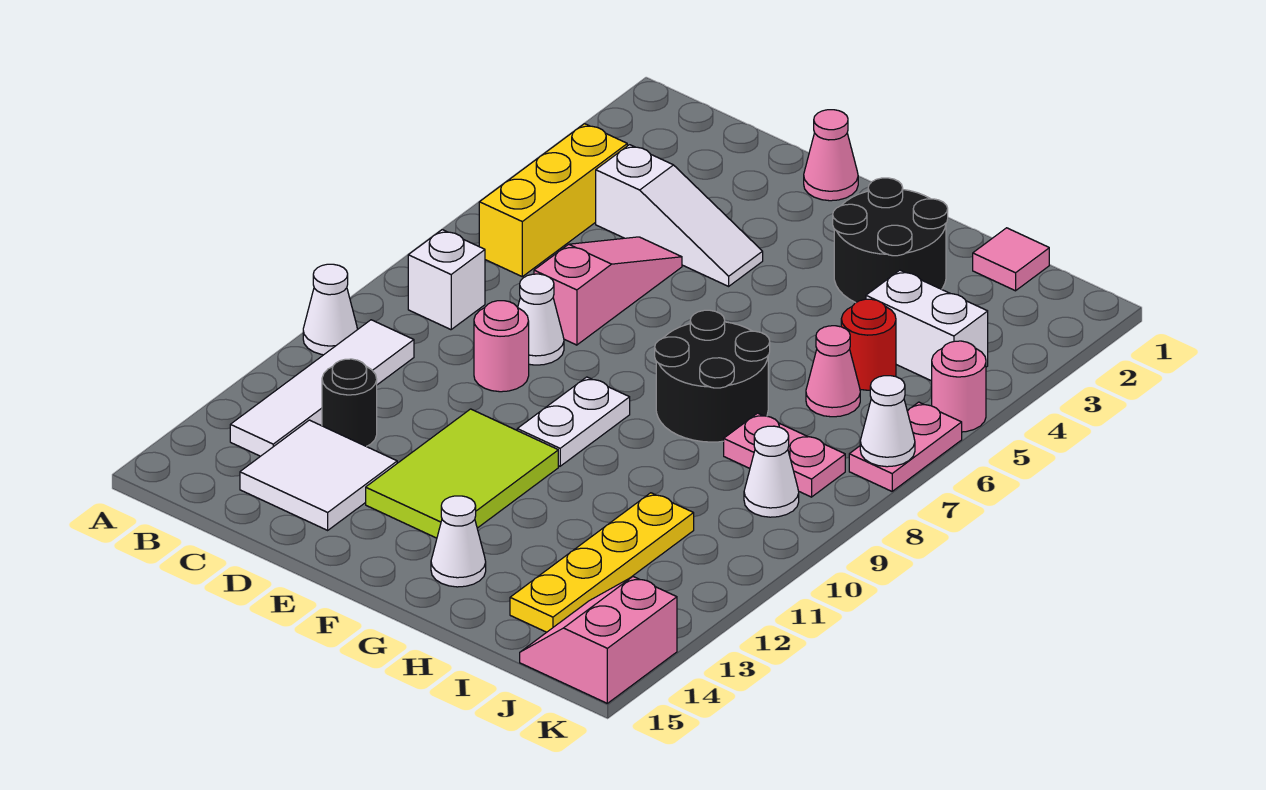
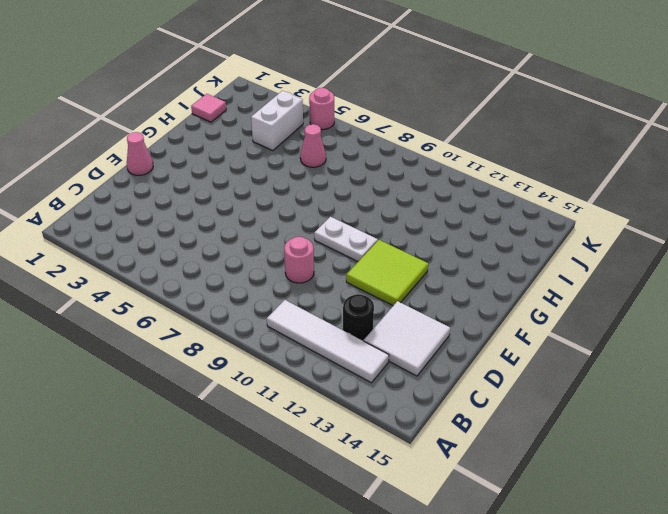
lime 2x2 tile [346,240,428,306] -> lime 2x3 tile [366,409,558,538]
none -> white 1x1 cone [303,264,358,355]
none -> yellow 1x3 brick [479,124,627,277]
none -> white 1x1 brick [408,230,485,330]

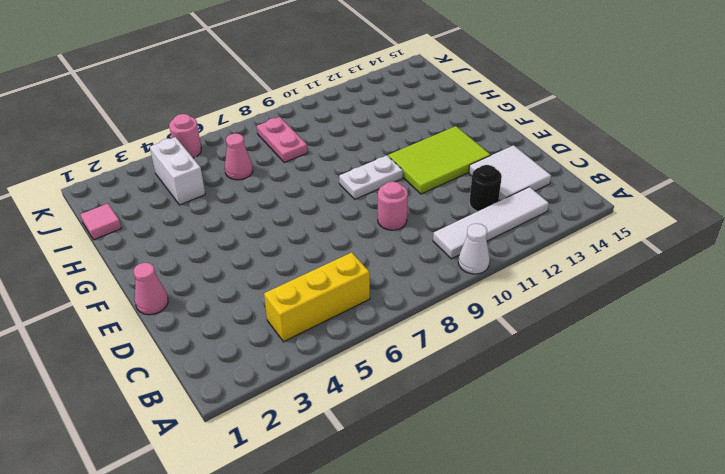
none -> white 1x1 brick [408,230,485,330]
none -> white 1x3 slope [596,145,763,286]
none -> pink 1x3 slope [534,237,682,345]

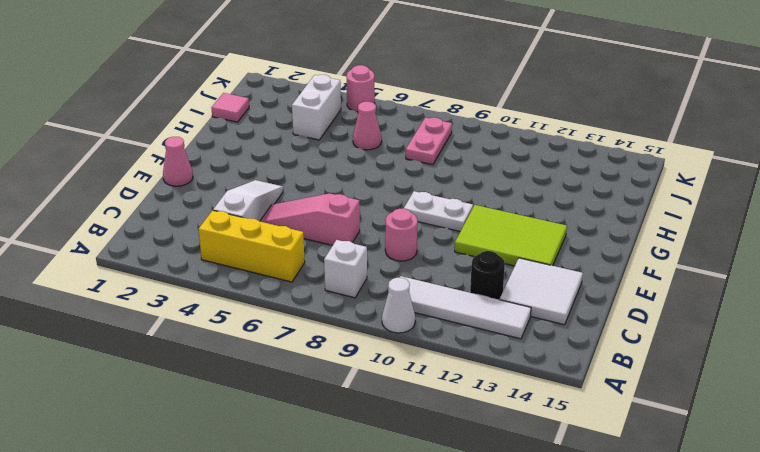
none -> white 1x1 cone [518,274,564,365]
none -> black 2x2 round brick [833,178,948,303]
none -> black 2x2 round brick [655,310,770,442]

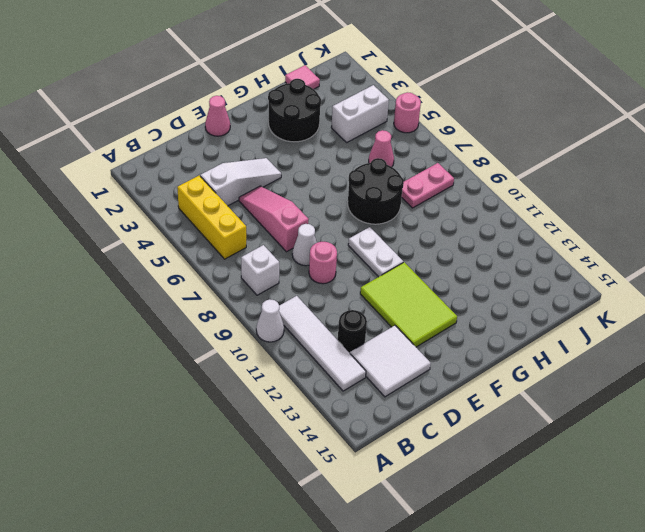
none -> white 1x1 cone [431,496,486,587]
none -> red 1x1 round brick [841,299,896,390]
none -> yellow 1x4 plate [510,493,694,632]

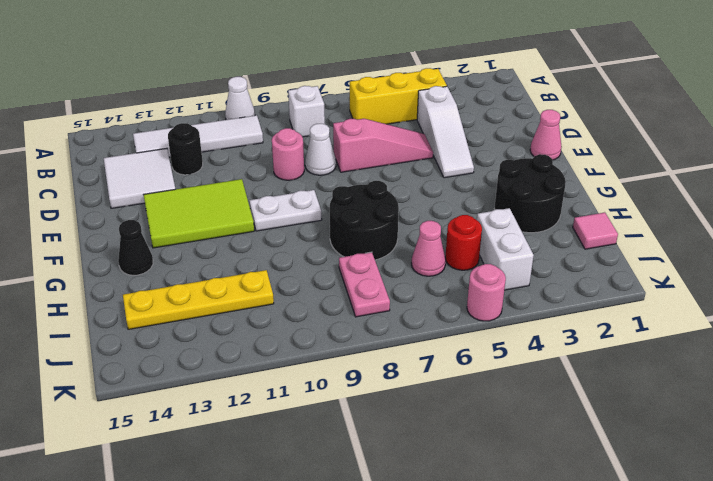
black 1x1 cone [118,220,153,275] -> white 1x1 cone [431,496,486,587]
none -> white 1x1 cone [744,426,799,517]
none -> pink 2x2 slope [520,577,677,703]
none -> pink 1x2 plate [849,402,962,491]

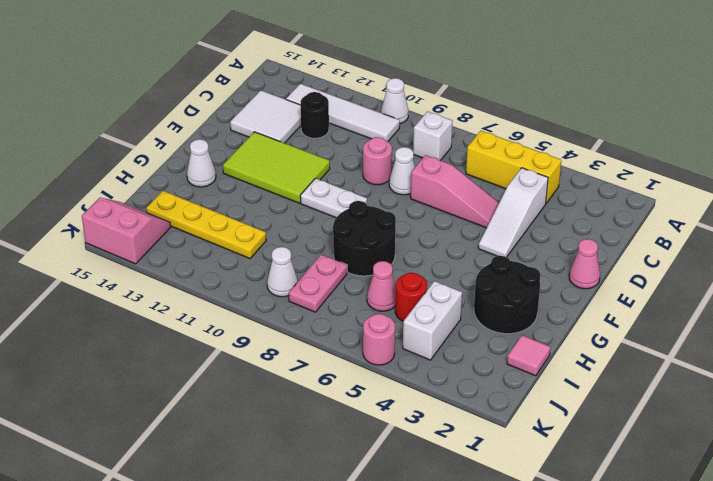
none -> pink 1x2 plate [849,402,962,491]
none -> white 1x1 cone [860,376,915,467]

